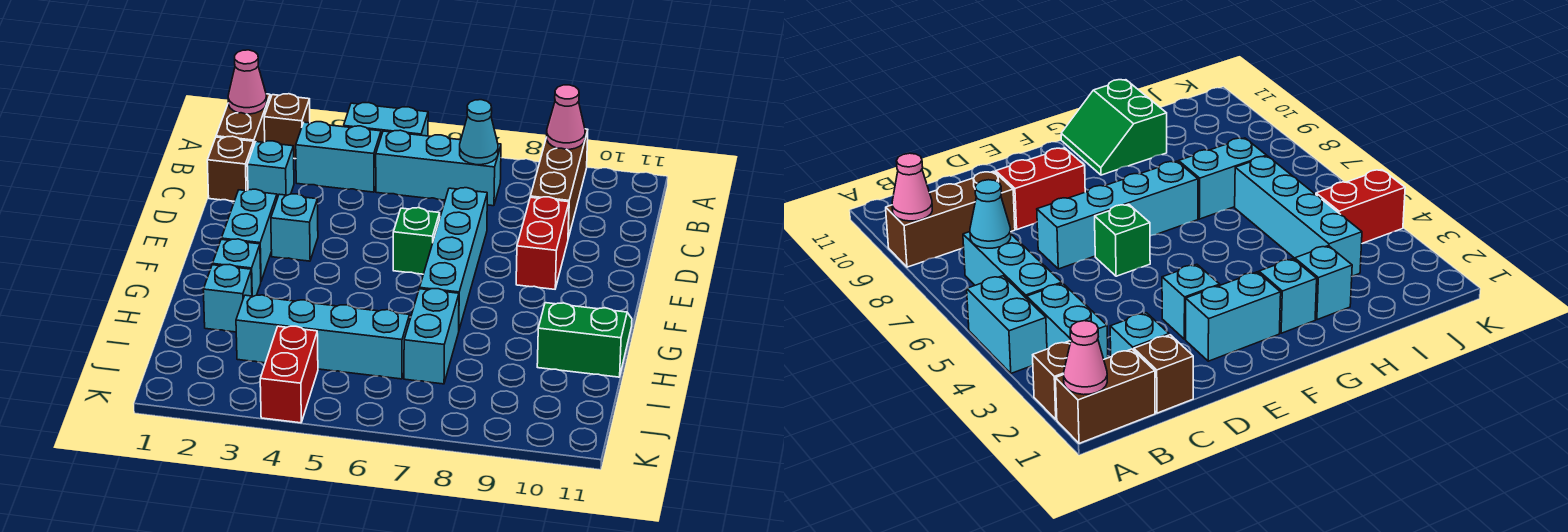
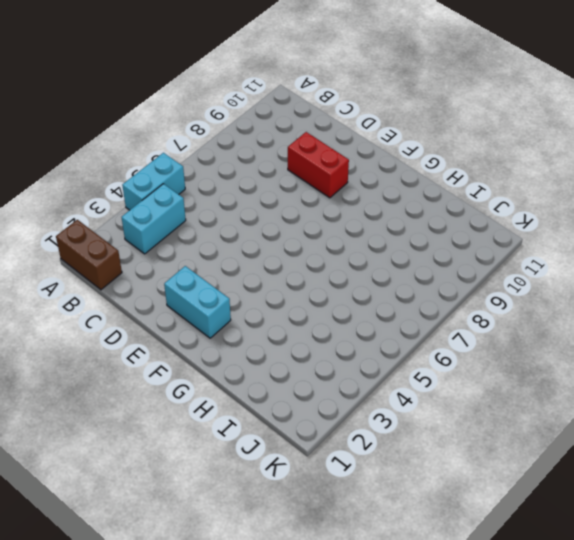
none -> brown 1x1 brick [264,94,310,159]
none -> brown 1x3 brick [530,129,588,238]
none -> cyan 1x3 brick [376,130,501,206]

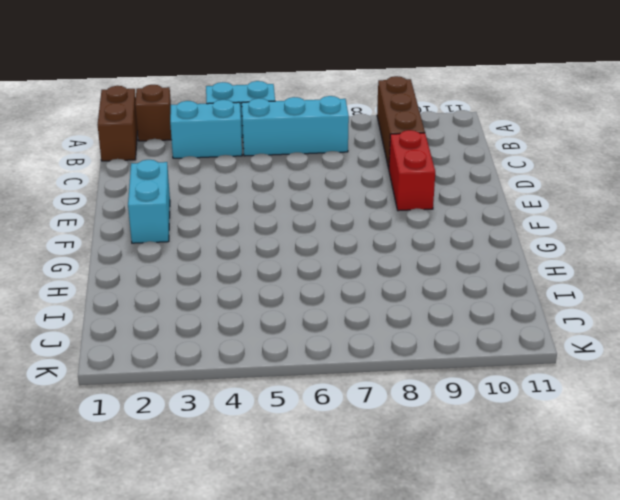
none -> brown 1x1 brick [207,136,254,201]
none -> cyan 1x1 brick [247,141,294,198]
none -> cyan 1x4 brick [420,188,487,329]

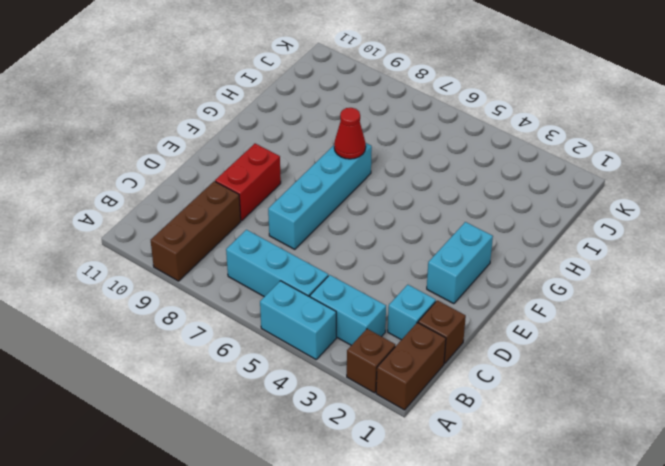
red 1x1 cone [334,108,366,159] -> none
none -> cyan 1x1 brick [271,194,318,261]
none -> green 1x1 brick [393,208,440,274]
none -> cyan 1x1 brick [213,239,261,296]

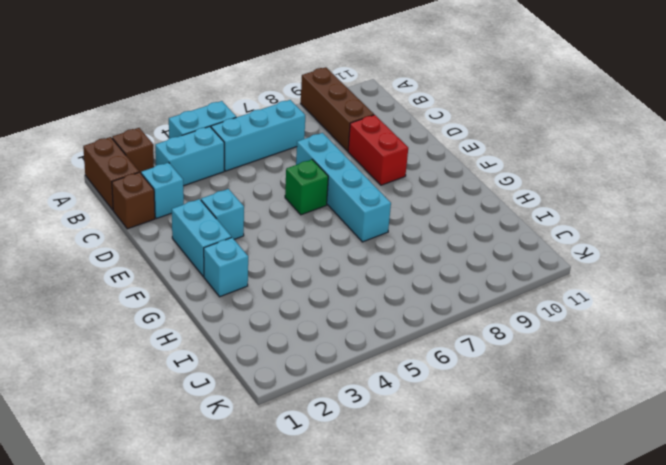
none -> green 2x2 slope [537,303,632,377]
none -> cyan 1x1 brick [203,264,252,332]
none -> cyan 1x2 brick [404,289,459,384]

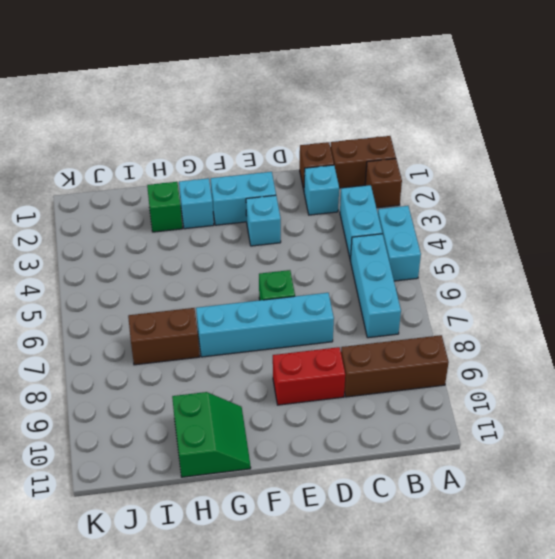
green 1x1 brick [147,182,182,232] -> cyan 1x1 brick [203,264,252,332]
brown 1x2 brick [128,308,200,365] -> cyan 1x2 brick [404,289,459,384]
none -> cyan 1x4 brick [236,295,410,379]
none -> red 1x2 brick [260,326,318,423]
none -> pink 1x1 cone [228,50,267,114]

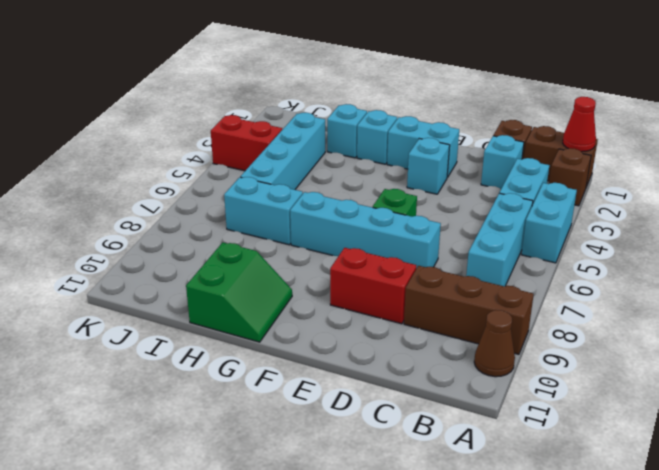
red 1x1 cone [563,97,596,152] -> pink 1x1 cone [228,50,267,114]
brown 1x1 cone [474,310,515,377] -> none
none -> pink 1x1 cone [547,85,585,150]
none -> cyan 1x1 cone [460,100,498,165]

